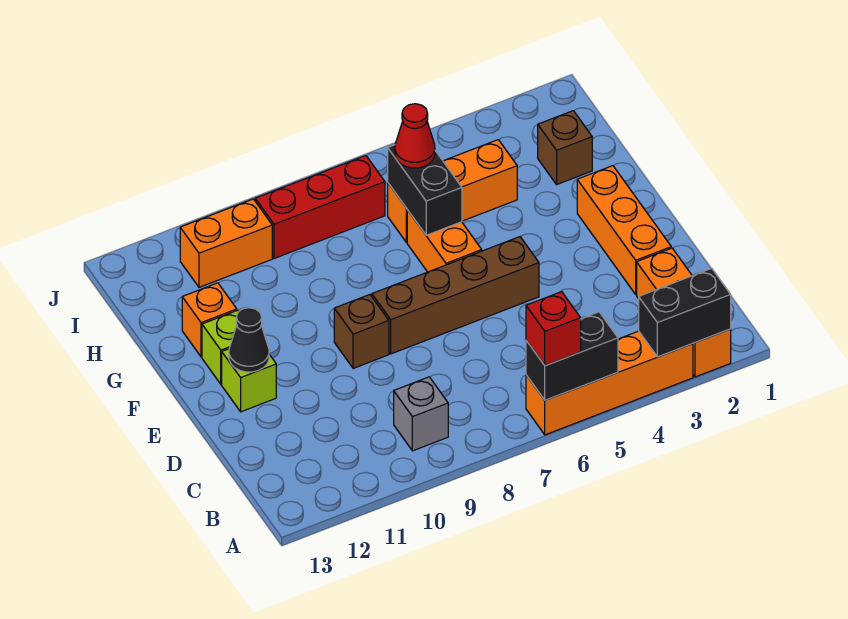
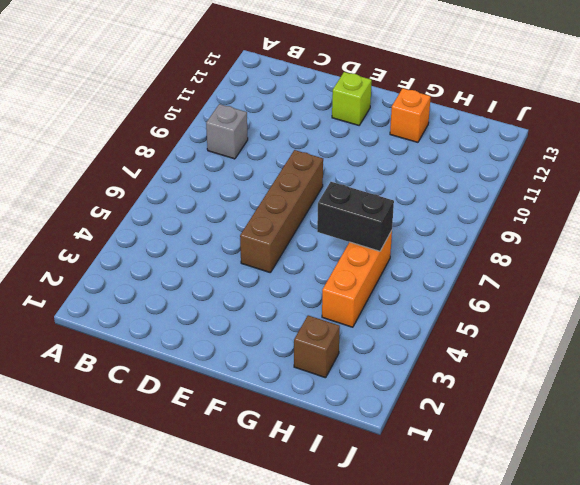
none -> orange 1x3 brick [637,248,731,377]
none -> orange 1x4 brick [526,331,693,435]
none -> orange 1x3 brick [577,166,671,294]

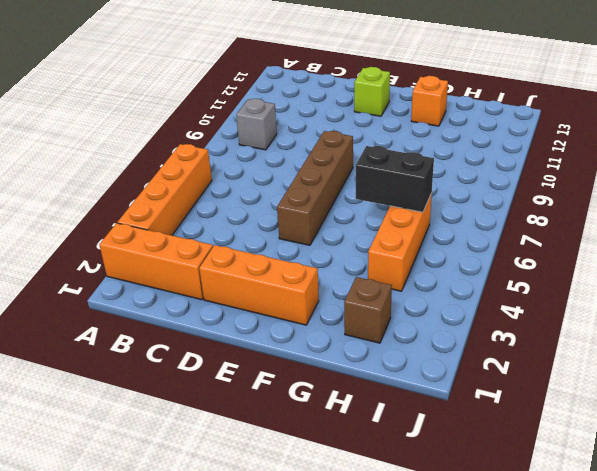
none -> brown 1x1 brick [334,295,389,368]
none -> orange 1x2 brick [407,210,482,272]
none -> lime 1x1 brick [202,310,239,384]

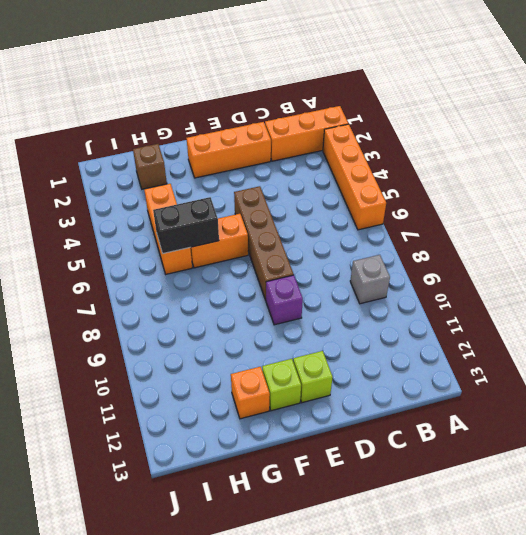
purple 1x1 brick [266,275,303,325] -> brown 1x1 brick [334,295,389,368]
none -> red 1x3 brick [255,156,385,258]
none -> orange 1x2 brick [180,199,272,287]
none -> black 1x2 brick [639,268,731,357]

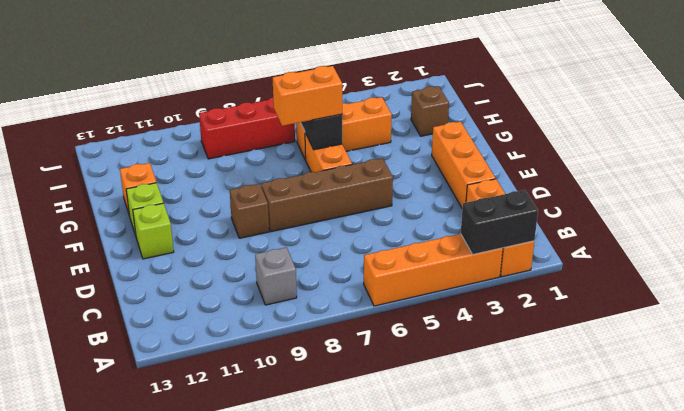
orange 1x2 brick [273,66,342,126] -> orange 1x2 brick moved to [180,199,272,287]
none -> black 1x2 brick [526,312,618,400]
none -> black 1x1 cone [229,308,269,372]
none -> red 1x1 brick [526,292,581,366]

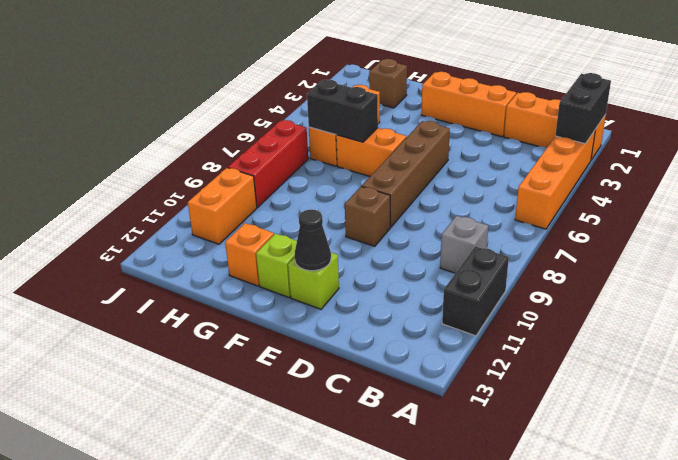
black 1x2 brick [442,246,509,336] -> black 1x2 brick moved to [526,312,618,400]
none -> red 1x1 brick [526,292,581,366]
none -> red 1x1 cone [395,104,435,168]

